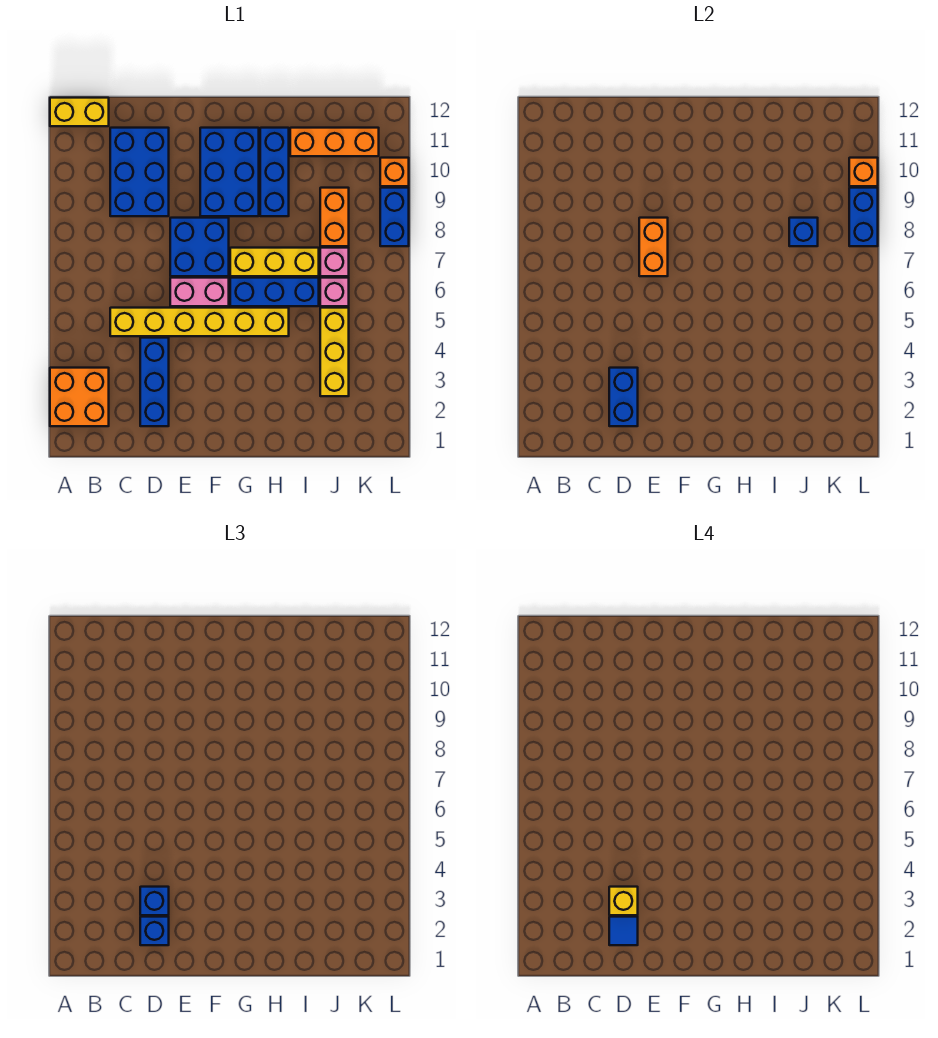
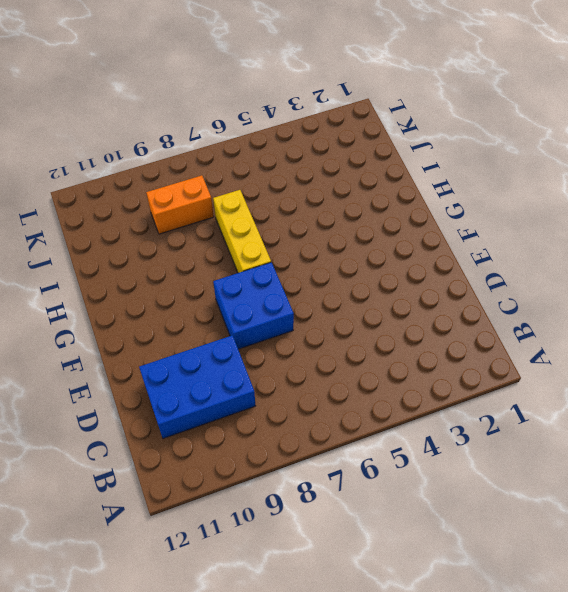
none -> orange 2x2 brick [50,368,109,426]
none -> yellow 1x2 brick [50,98,109,126]
none -> yellow 1x6 brick [110,308,289,336]

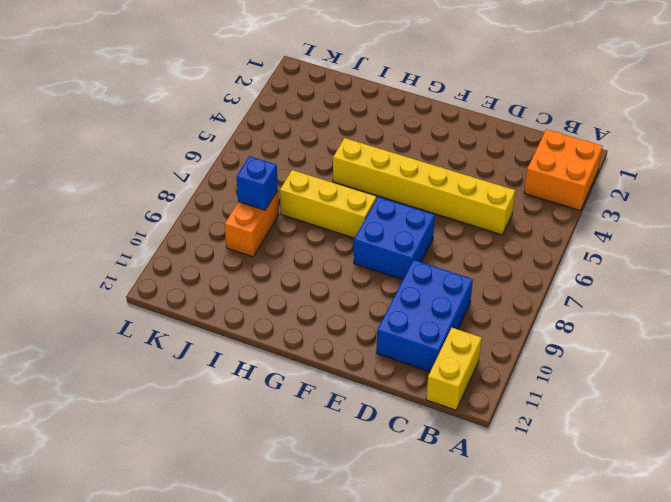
yellow 1x2 brick [426,328,482,410] -> yellow 1x2 brick turned to [50,98,109,126]
none -> blue 1x3 brick [140,338,169,426]
none -> pink 1x2 brick [170,278,229,306]
none -> blue 2x3 brick [200,128,259,216]

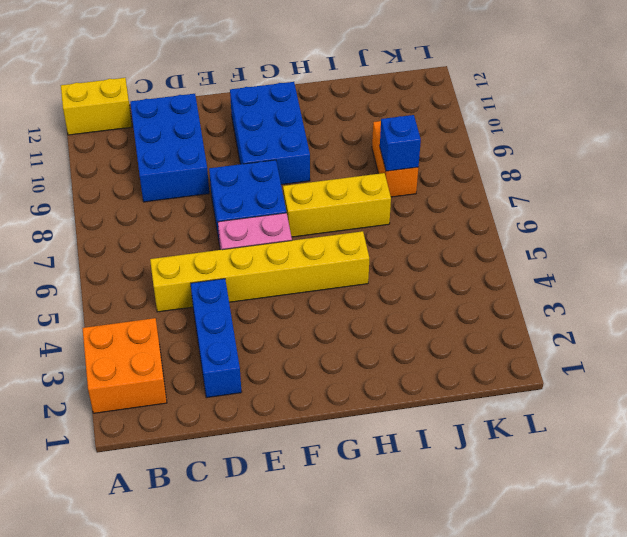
none -> blue 1x3 brick [230,278,319,306]
none -> blue 1x3 brick [260,128,289,216]
none -> orange 1x3 brick [290,128,379,156]

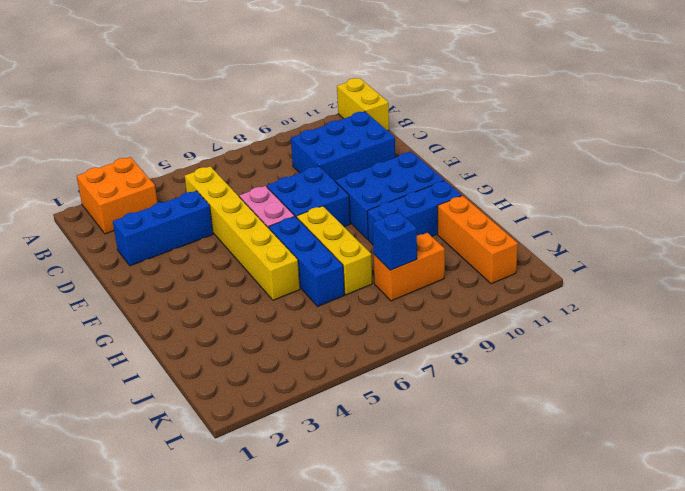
none -> yellow 1x3 brick [320,308,349,396]
none -> pink 1x1 brick [320,278,349,306]
none -> pink 1x1 brick [320,248,349,276]

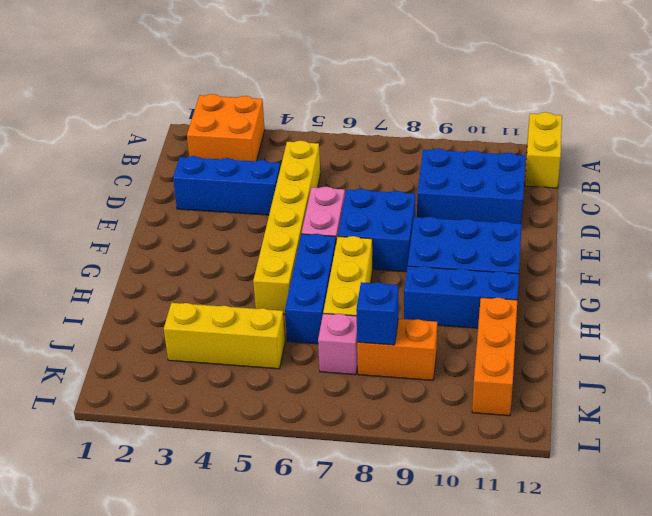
none -> pink 1x1 brick [320,278,349,306]
none -> blue 1x2 brick [380,188,409,246]
none -> orange 1x1 brick [380,158,409,186]

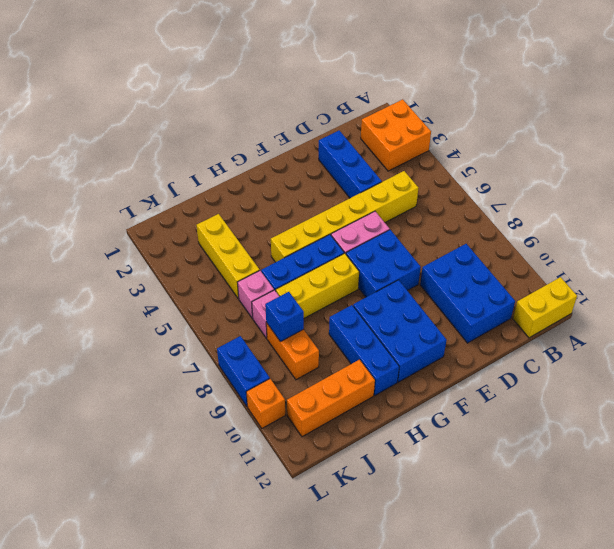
none -> blue 1x2 brick [609,368,638,426]
none -> orange 1x2 brick [639,218,668,276]
none -> blue 1x2 brick [849,188,878,246]

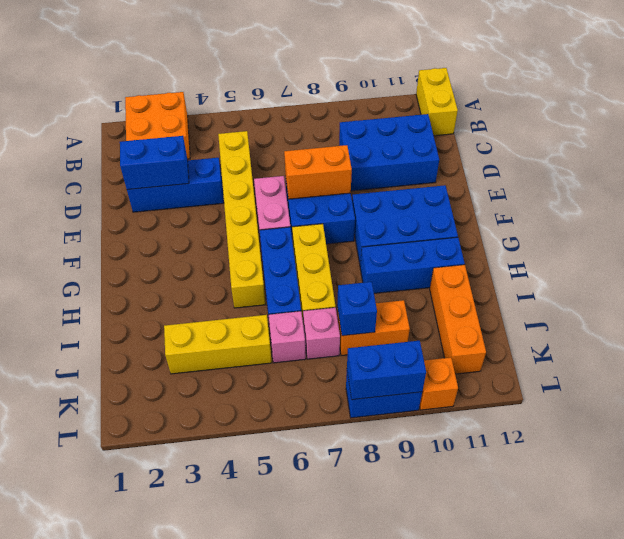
none -> orange 1x1 brick [849,158,878,186]
none -> blue 1x1 brick [140,917,169,945]
none -> blue 1x1 brick [140,887,169,915]

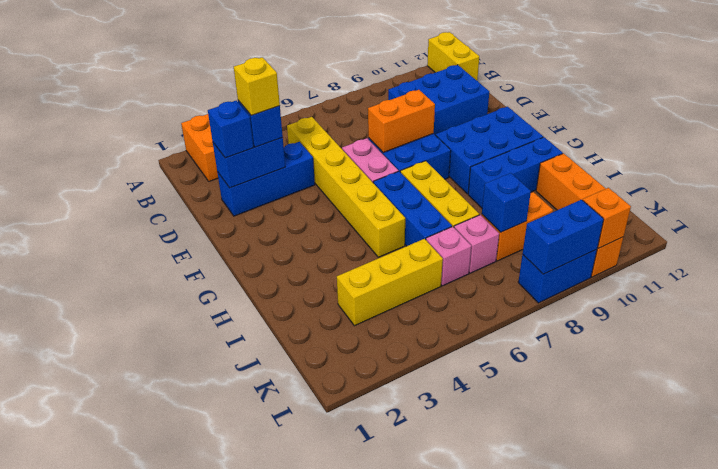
none -> blue 1x1 tile [609,917,638,945]

